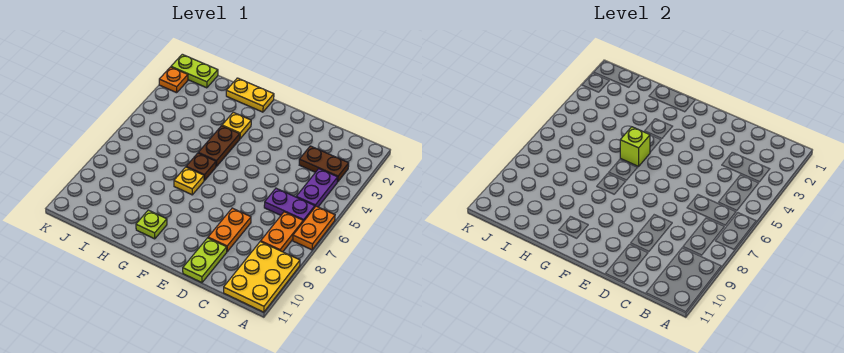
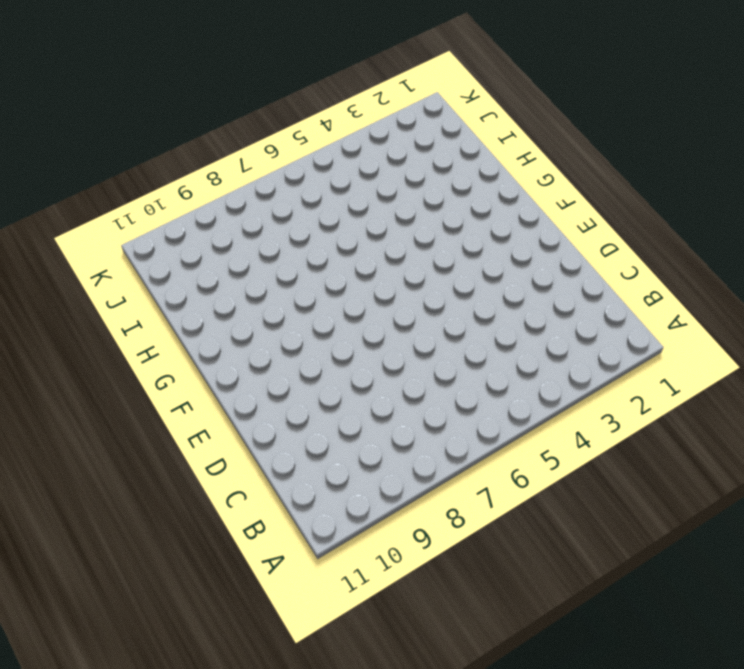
none -> orange 1x2 plate [293,206,335,250]
none -> yellow 2x3 plate [224,241,300,312]
none -> brown 1x2 plate [299,146,349,182]

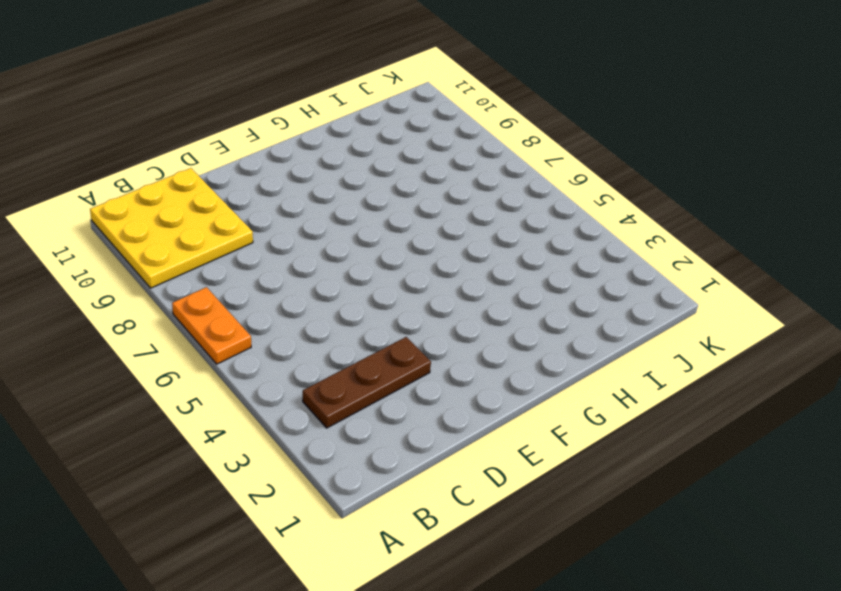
yellow 3x3 plate [90,168,253,288] -> yellow 2x3 plate [224,241,300,312]
brown 1x3 plate [303,337,431,428] -> brown 1x2 plate [299,146,349,182]
none -> purple 1x2 plate [296,169,338,207]
none -> purple 1x2 plate [264,188,315,221]
none -> orange 1x2 plate [261,212,303,252]

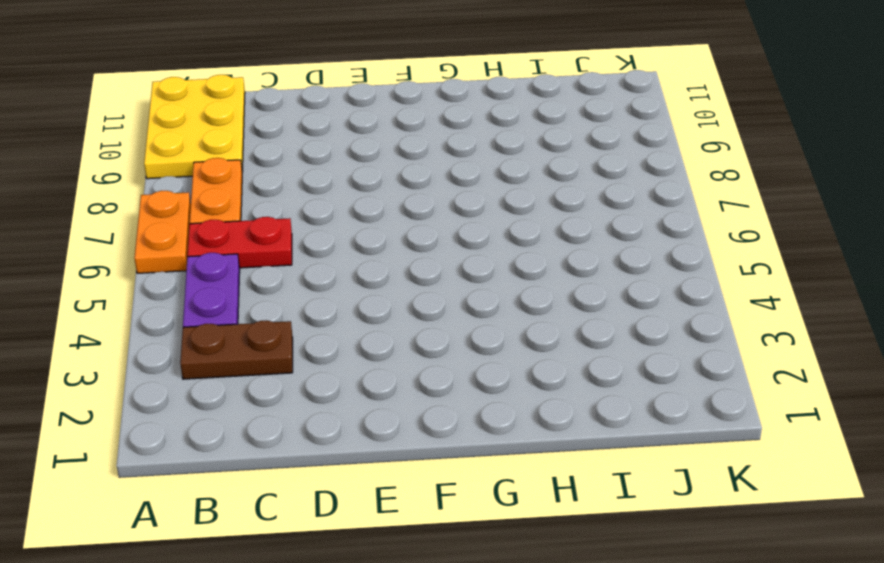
red 1x2 plate [187,217,292,268] -> purple 1x2 plate [264,188,315,221]
none -> orange 1x2 plate [208,208,251,252]
none -> lime 1x2 plate [183,238,227,283]
none -> yellow 1x2 plate [226,78,274,112]

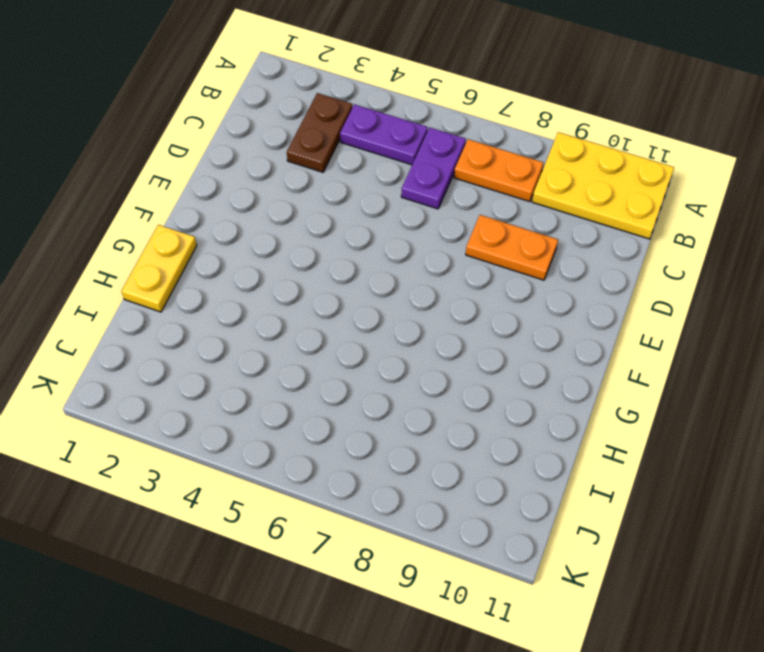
none -> orange 1x2 plate [293,206,335,250]
none -> lime 1x2 plate [183,238,227,283]
none -> yellow 1x1 plate [222,112,251,139]

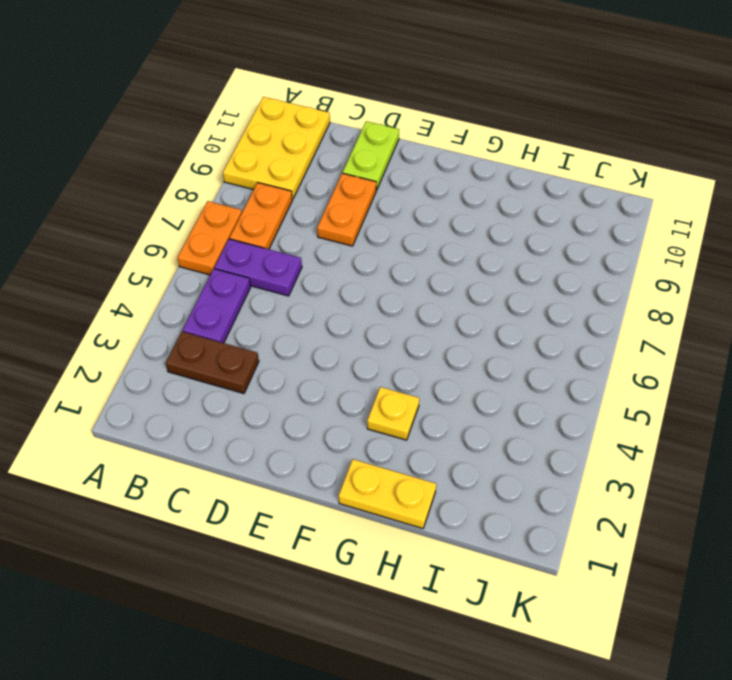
none -> brown 1x2 plate [199,126,240,166]
none -> brown 1x1 plate [186,153,216,181]
none -> yellow 1x1 plate [174,167,204,195]

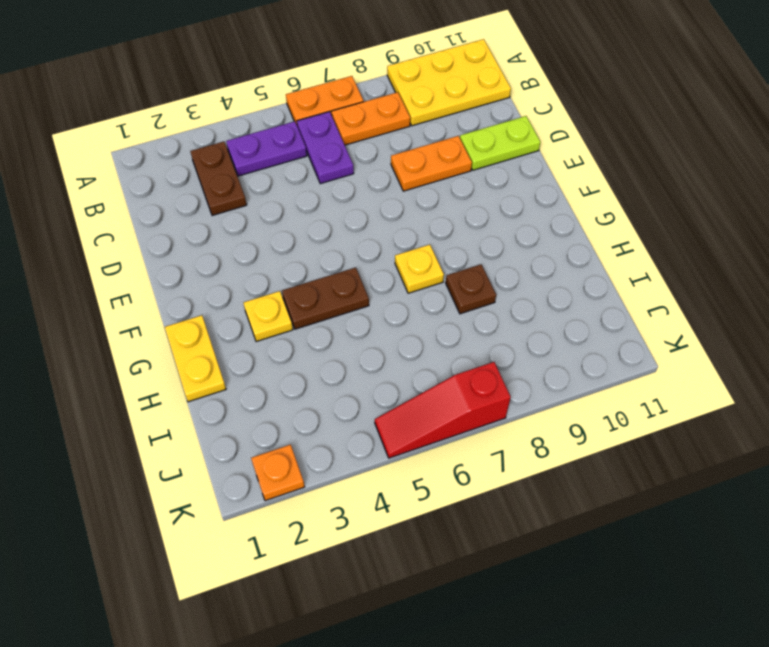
brown 1x1 plate [446,264,496,314] -> brown 1x1 plate moved to [186,153,216,181]
red 1x3 slope [375,362,511,458] -> none
none -> lime 1x1 plate [136,210,167,239]
none -> lime 1x2 plate [171,54,218,88]
none -> lime 1x1 brick [620,127,650,166]

